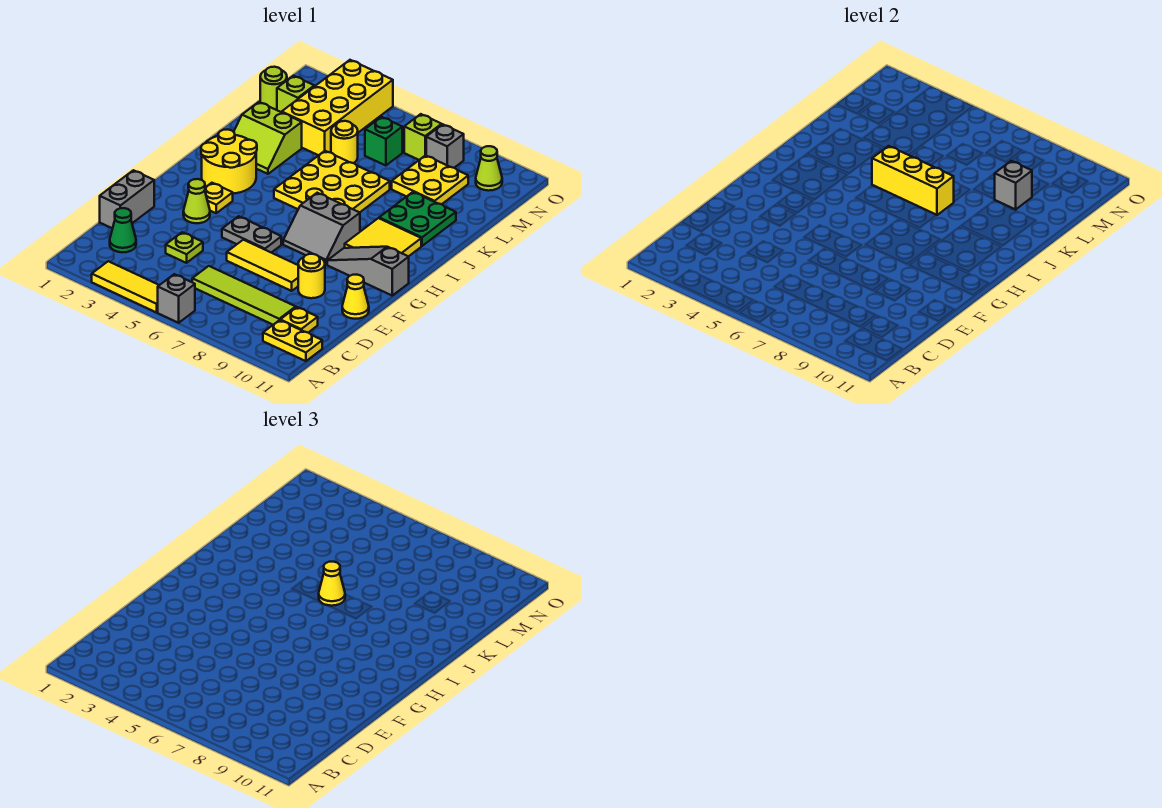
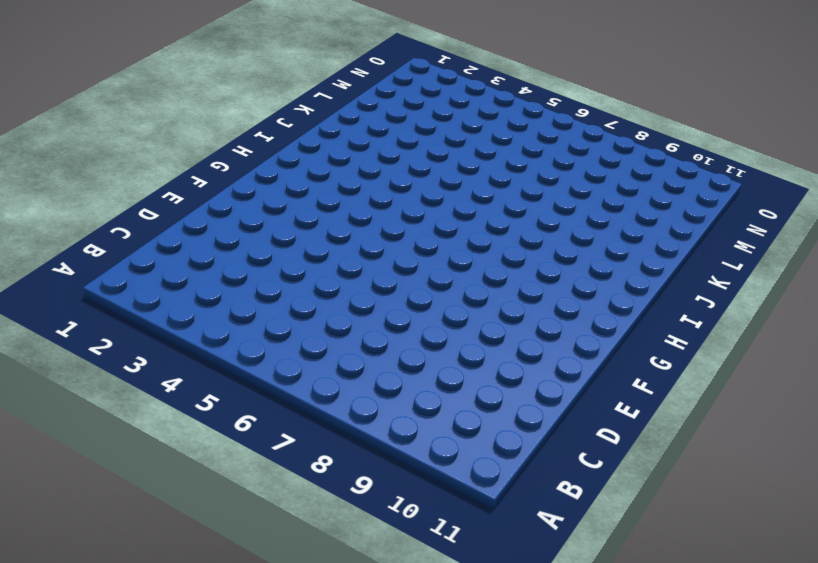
none -> yellow 1x3 tile [92,261,159,312]
none -> grey 1x1 brick [158,274,195,323]
none -> yellow 1x2 plate [263,320,322,361]
none -> green 1x1 cone [110,208,136,252]

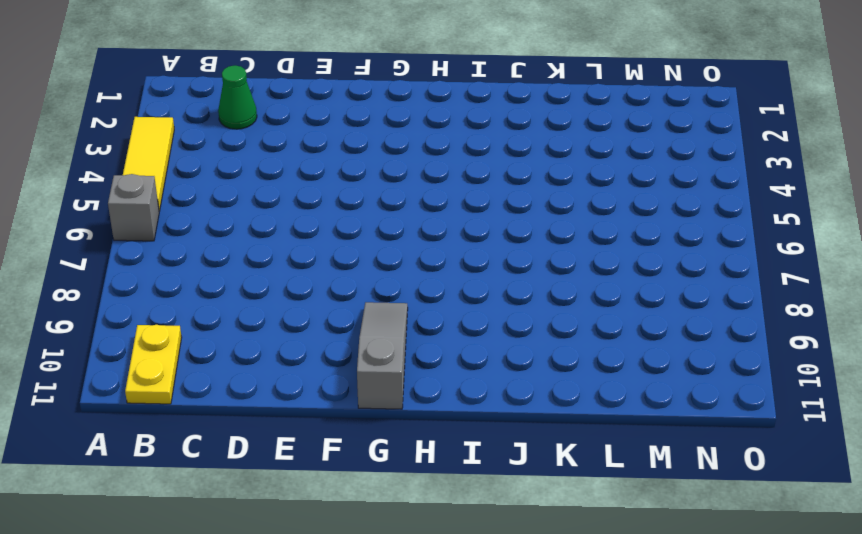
none -> lime 1x4 tile [192,266,296,325]
none -> yellow 1x1 plate [280,307,318,333]
none -> grey 1x2 brick [100,170,154,229]
none -> lime 1x1 plate [166,232,203,263]

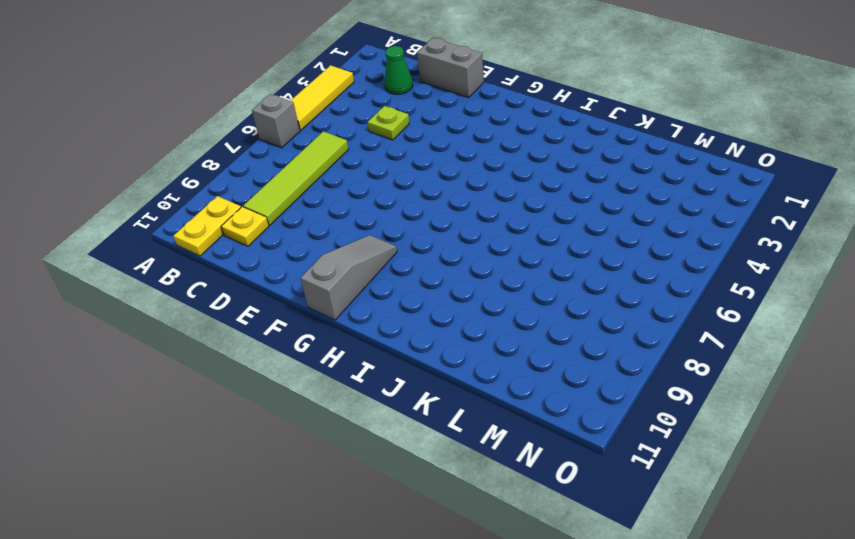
none -> yellow 1x3 tile [227,240,298,291]
none -> yellow 1x1 round brick [298,254,325,298]
none -> yellow 1x1 cone [342,275,369,319]
none -> lime 1x1 cone [183,179,210,223]

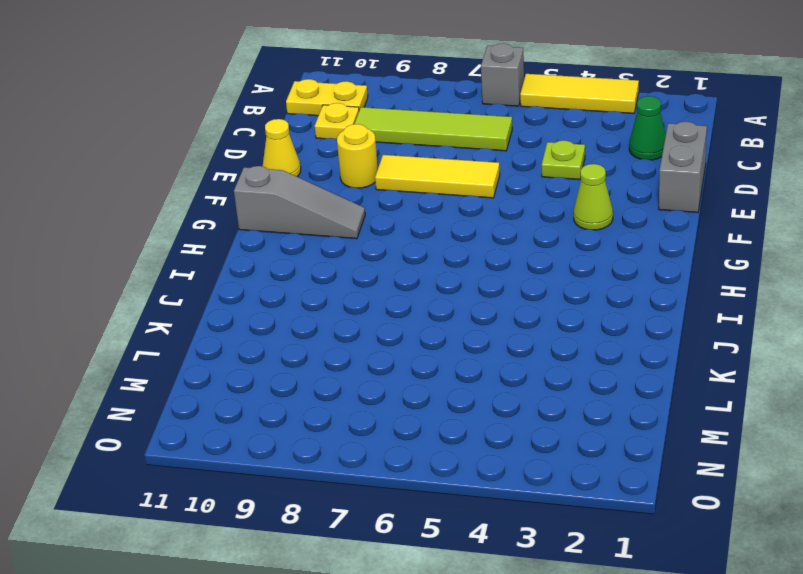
none -> grey 1x2 plate [222,216,281,253]
none -> yellow 1x1 plate [205,183,233,213]
none -> grey 2x2 slope [283,193,360,265]
none -> yellow 2x2 round brick [201,129,257,194]

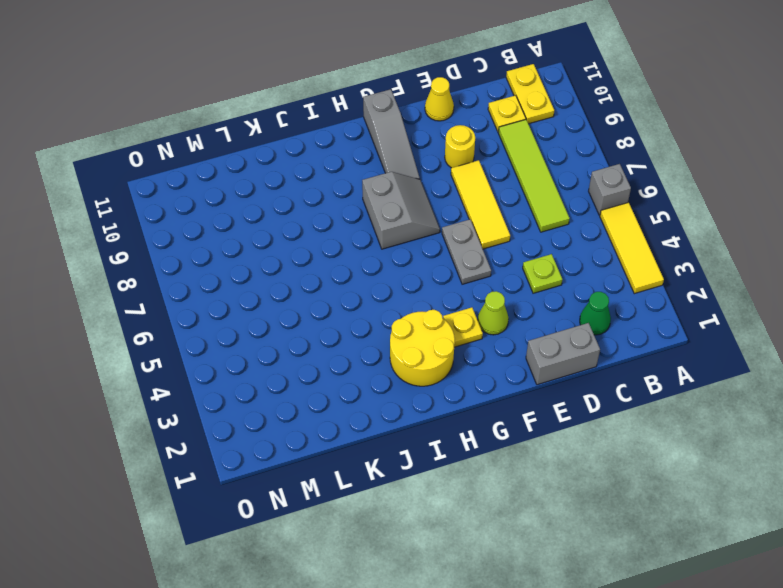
none -> yellow 2x2 tile [345,218,421,257]
none -> yellow 3x3 plate [274,151,390,212]
none -> lime 2x2 slope [234,102,302,174]
none -> green 2x2 plate [379,192,456,246]

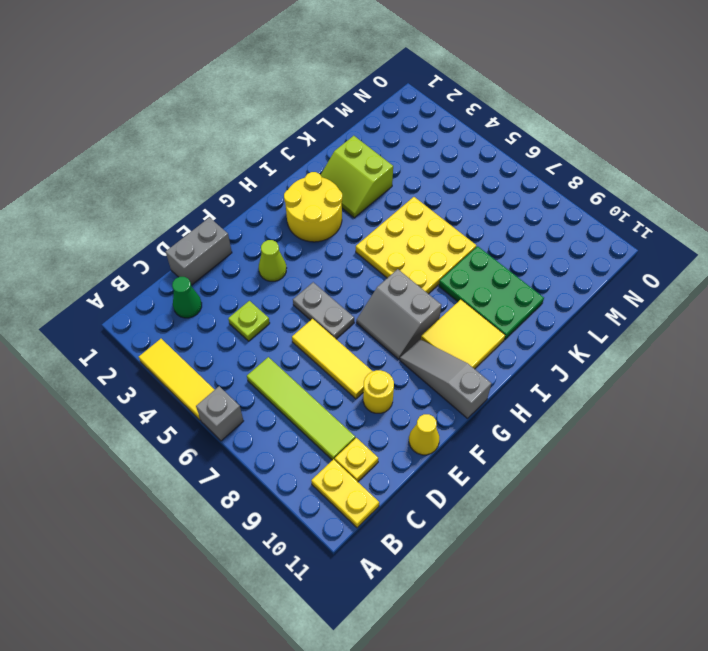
green 2x3 plate [439,246,544,340] -> green 2x2 plate [379,192,456,246]
none -> yellow 1x1 plate [205,183,233,213]
none -> yellow 2x4 brick [282,60,393,155]
none -> yellow 1x1 round brick [331,121,358,163]
none -> yellow 2x2 plate [392,155,468,204]

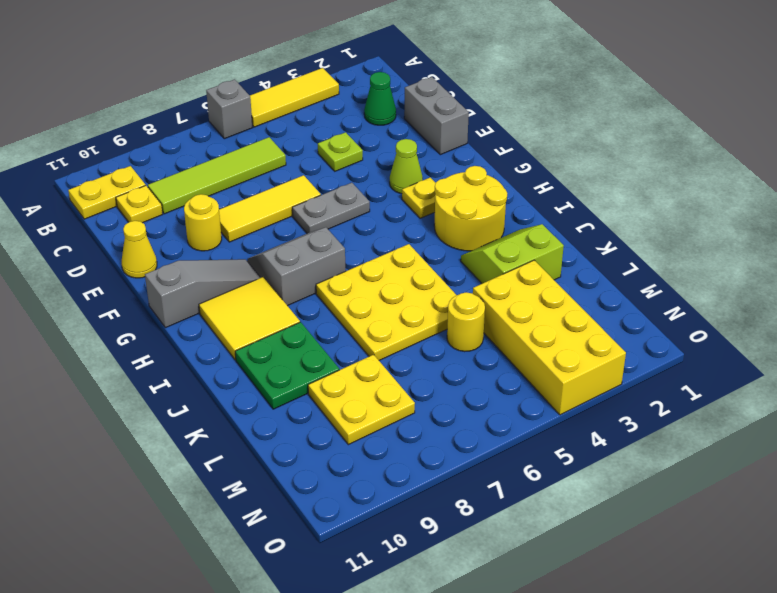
none -> lime 1x1 round brick [260,67,287,110]
none -> lime 1x1 brick [277,76,314,112]
none -> green 1x1 brick [365,117,402,166]
none -> lime 1x1 brick [404,114,442,160]

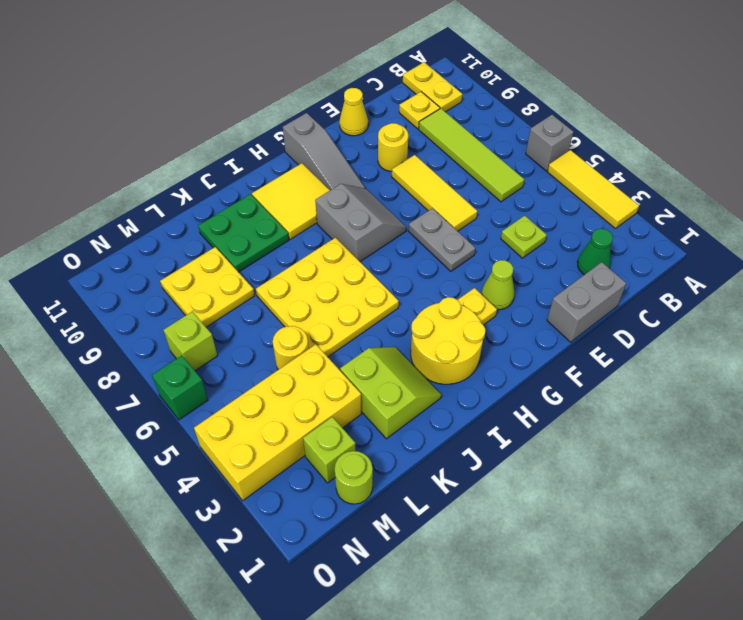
green 1x1 brick [152,356,208,420] -> green 1x1 brick moved to [365,117,402,166]
none -> grey 1x1 brick [426,124,464,168]
none -> lime 1x1 cone [476,146,502,191]
none -> yellow 1x3 brick [872,146,954,215]
none -> grey 1x1 brick [995,161,1032,209]

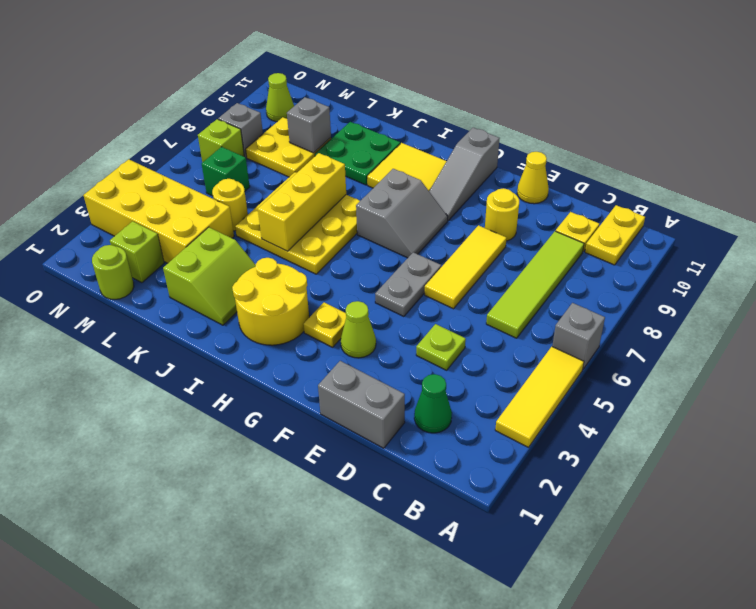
none -> yellow 1x1 cone [319,562,345,606]

